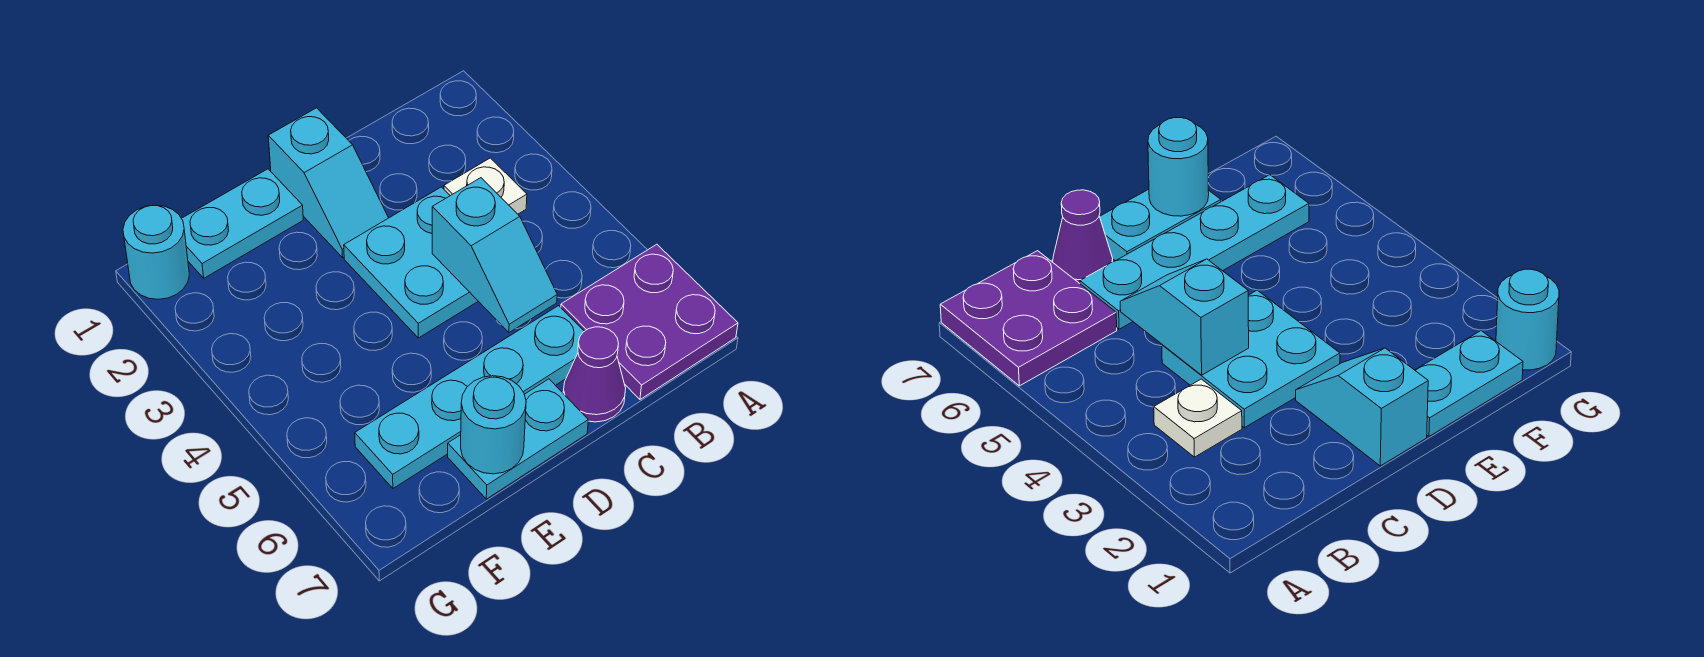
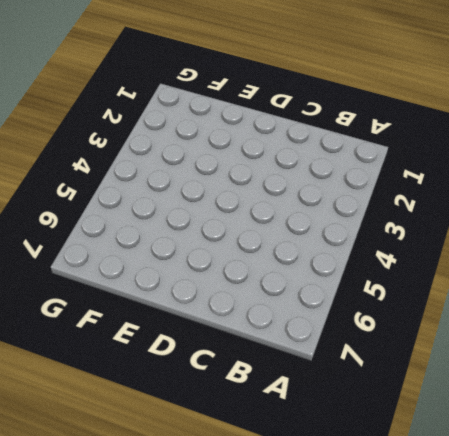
none -> purple 2x2 plate [561,244,738,399]
none -> white 1x1 plate [444,158,527,214]

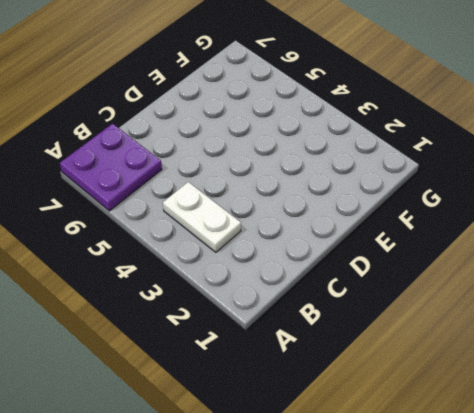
white 1x2 plate [163,182,241,252] -> white 1x1 plate [444,158,527,214]
none -> cyan 2x2 plate [344,187,478,338]
none -> cyan 1x4 plate [355,306,584,488]

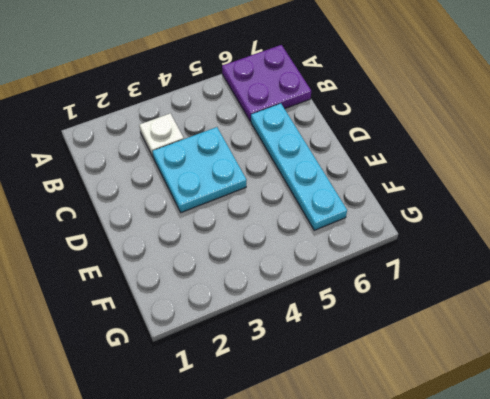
none -> purple 1x1 cone [563,327,626,422]
none -> cyan 1x2 slope [268,108,388,257]

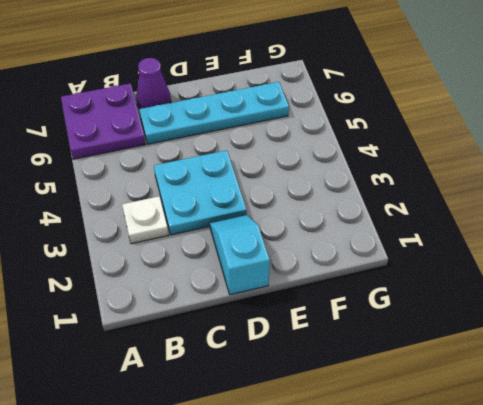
none -> cyan 1x2 plate [448,379,588,499]
none -> cyan 1x2 plate [182,169,303,278]

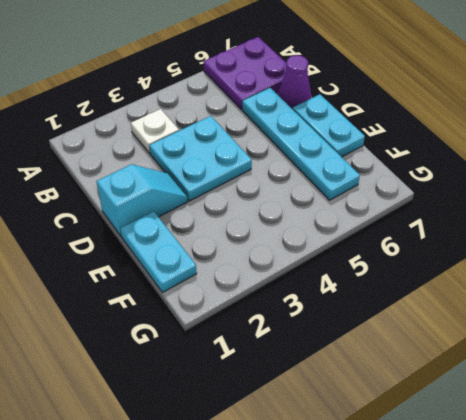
none -> cyan 1x1 round brick [123,205,189,299]
none -> cyan 1x2 slope [432,178,557,332]

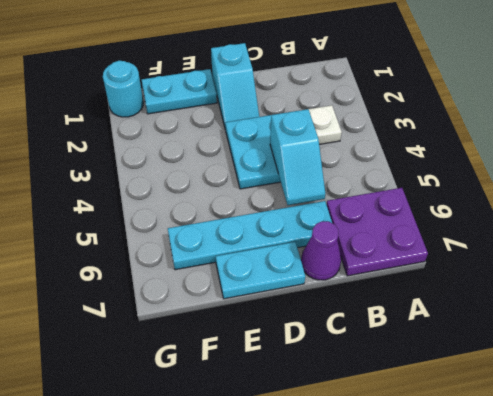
none -> cyan 1x1 round brick [461,376,526,474]

